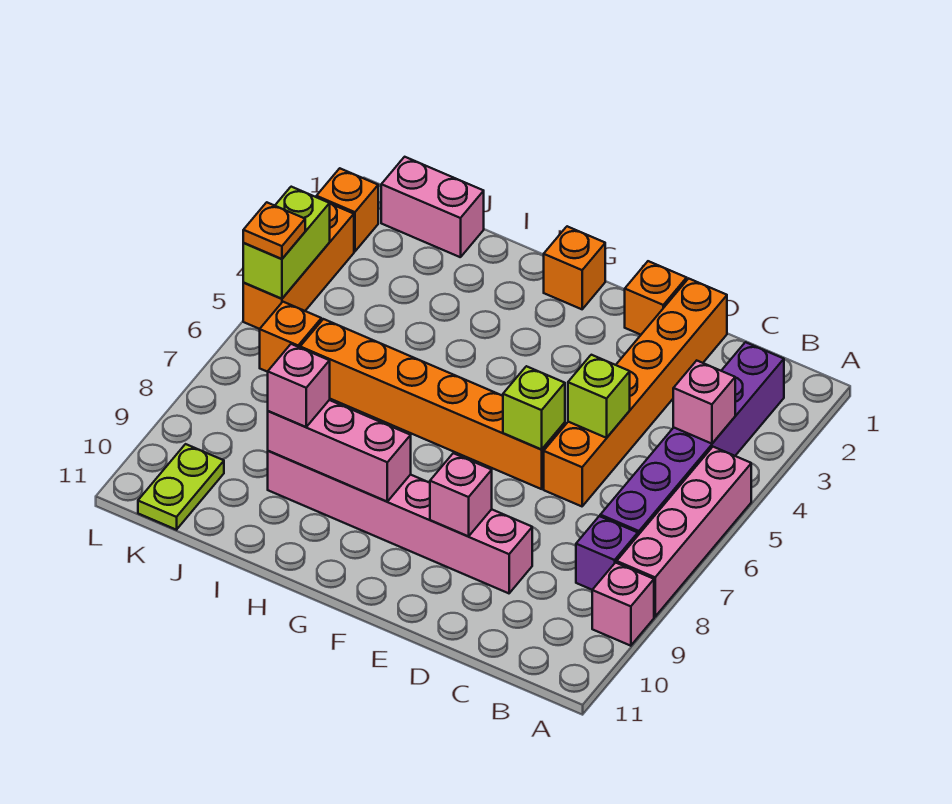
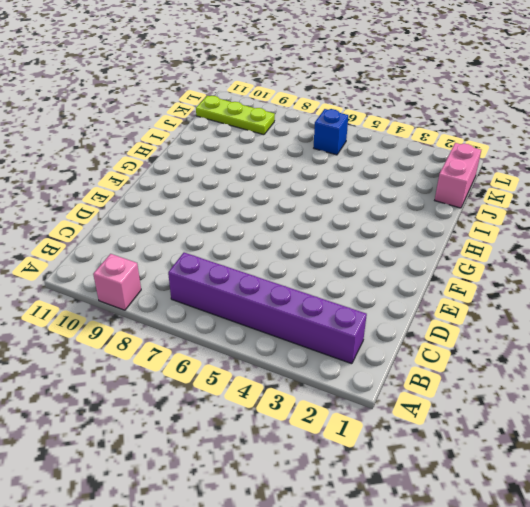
blue 1x1 brick [314,109,348,155] -> orange 1x1 brick [260,302,321,372]
lime 1x3 plate [196,96,275,135] -> lime 1x2 plate [138,444,224,530]
none -> pink 1x4 brick [617,447,751,617]
none -> purple 1x1 brick [576,516,638,590]
none -> orange 1x6 brick [544,278,727,506]

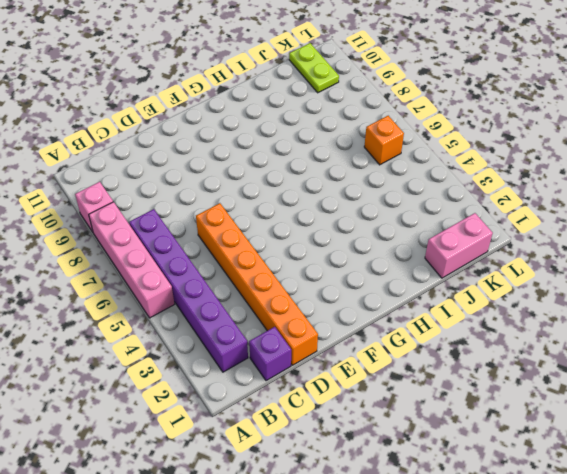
purple 1x1 brick [249,327,291,381] -> purple 1x1 brick moved to [576,516,638,590]
none -> pink 1x6 brick [268,451,532,593]
none -> orange 1x1 brick [625,261,687,335]
none -> orange 1x6 brick [300,319,565,489]

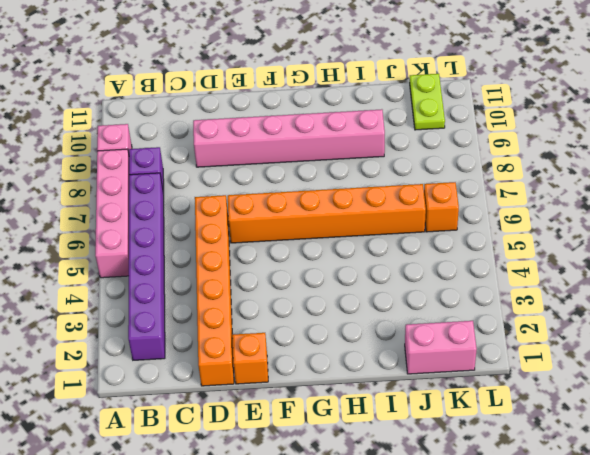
none -> orange 1x1 brick [544,226,605,309]
none -> orange 1x1 brick [316,168,378,251]
none -> orange 1x3 brick [243,204,354,329]

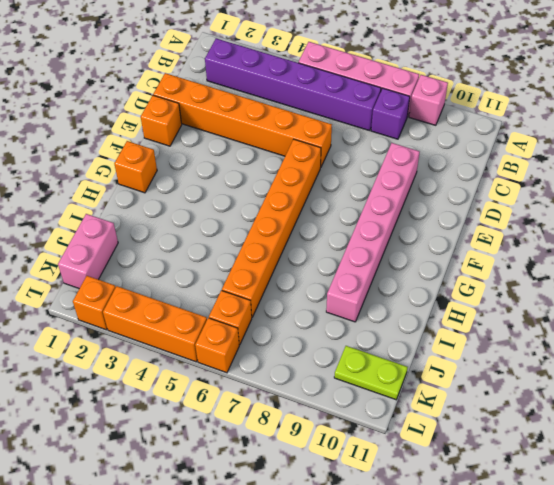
orange 1x1 brick [195,318,239,373] -> none
none -> pink 1x1 brick [673,361,735,444]
none -> lime 1x1 brick [568,355,630,438]
none -> lime 1x1 brick [503,366,565,450]

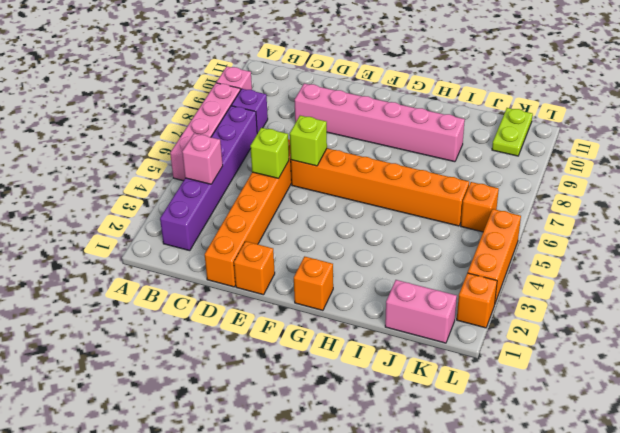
none -> pink 1x1 brick [430,453,492,536]
none -> pink 1x3 brick [268,400,411,502]
none -> lime 1x2 brick [243,187,330,299]

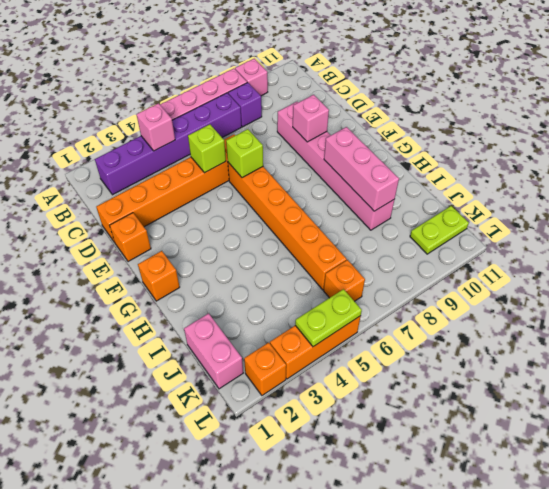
lime 1x2 plate [295,289,362,347] -> lime 1x2 brick [243,187,330,299]
none -> pink 1x1 brick [268,344,330,427]
none -> orange 1x1 plate [243,202,305,259]

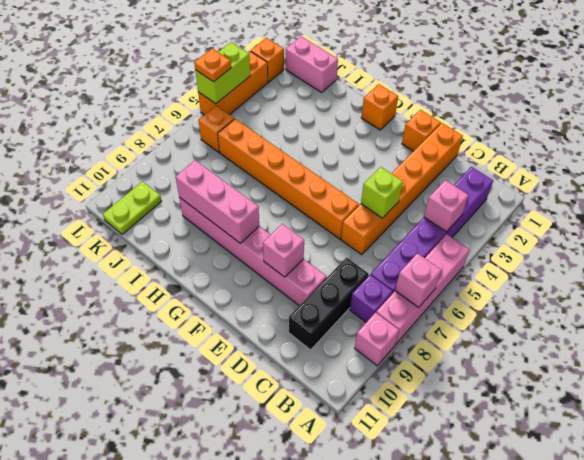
pink 1x1 brick [395,253,441,307] -> pink 1x1 brick moved to [268,344,330,427]
black 1x3 brick [289,258,369,350] -> none
none -> lime 1x1 brick [503,366,565,450]

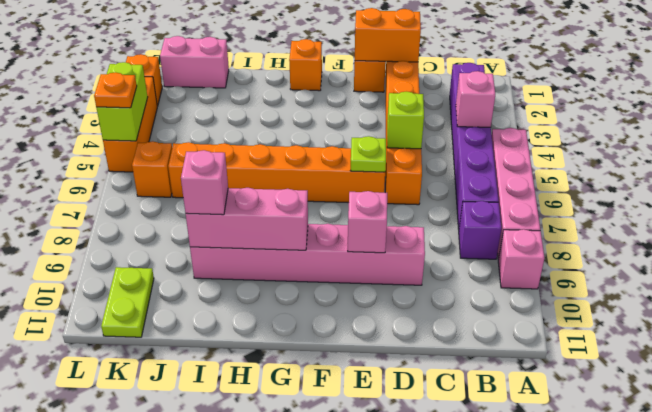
orange 1x2 brick [355,8,421,62] -> none
lime 1x1 plate [350,136,386,172] -> lime 1x1 brick [503,366,565,450]

